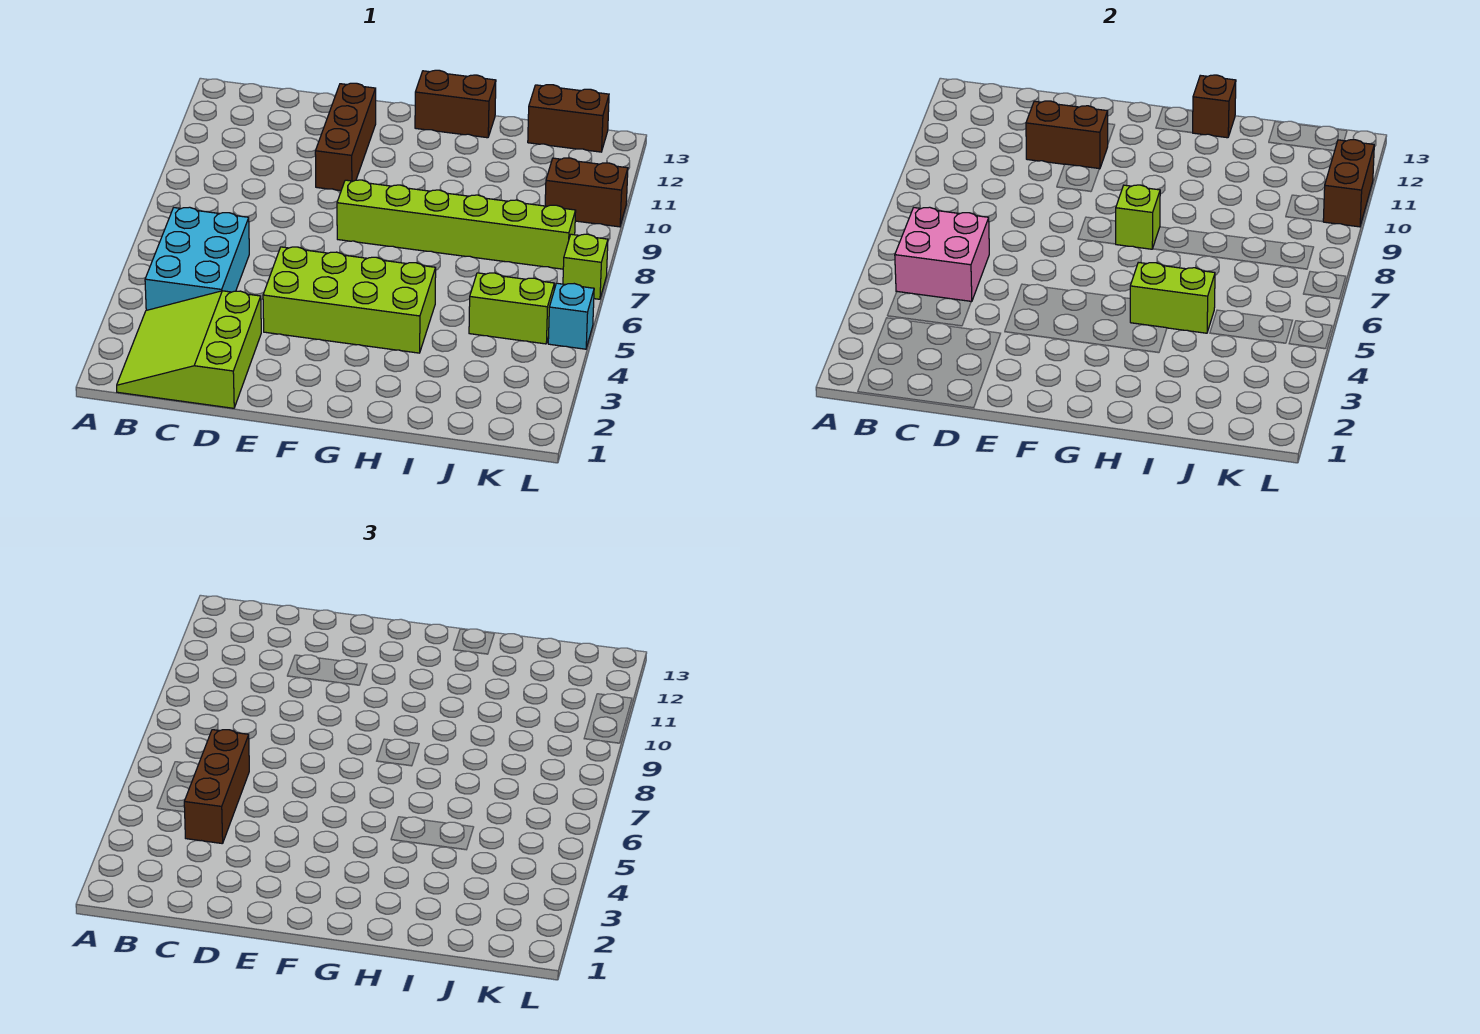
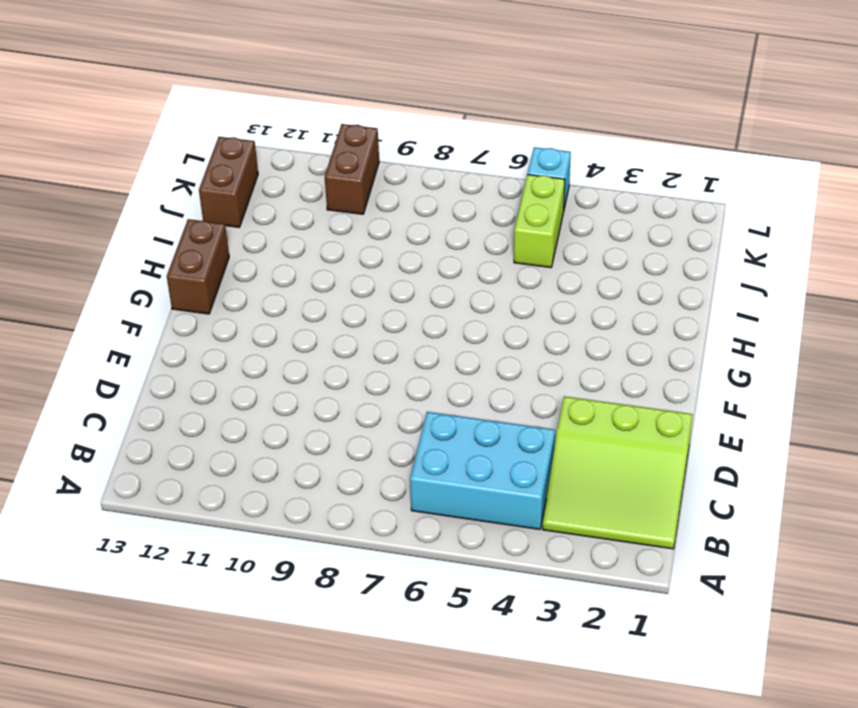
none -> lime 2x4 brick [263,247,436,353]
none -> brown 1x3 brick [315,83,376,191]
none -> lime 1x6 brick [337,180,576,269]

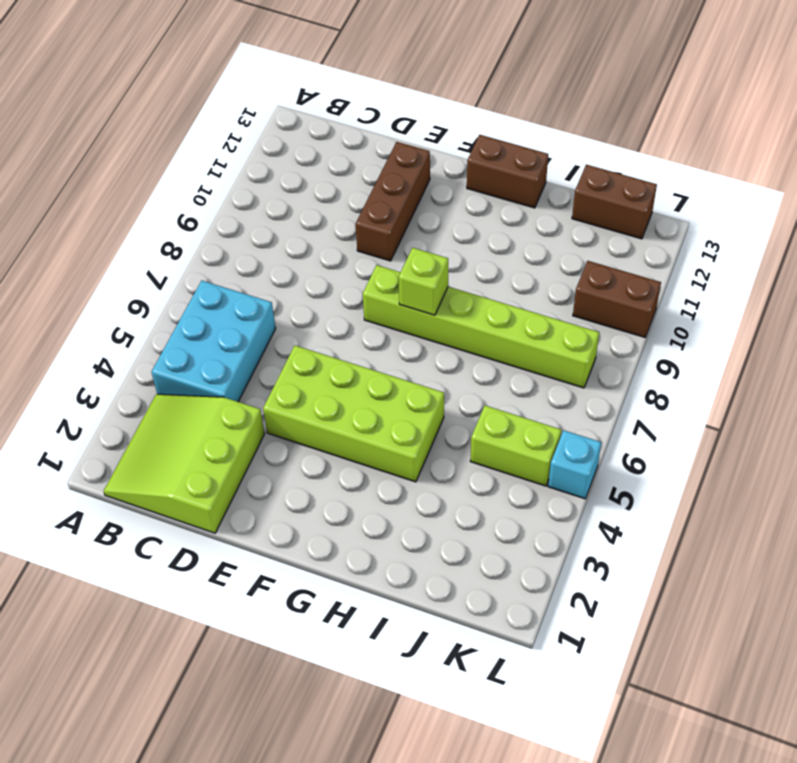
none -> lime 1x1 brick [563,234,608,299]
none -> pink 2x2 brick [895,207,989,302]
none -> brown 1x2 brick [1026,101,1108,169]

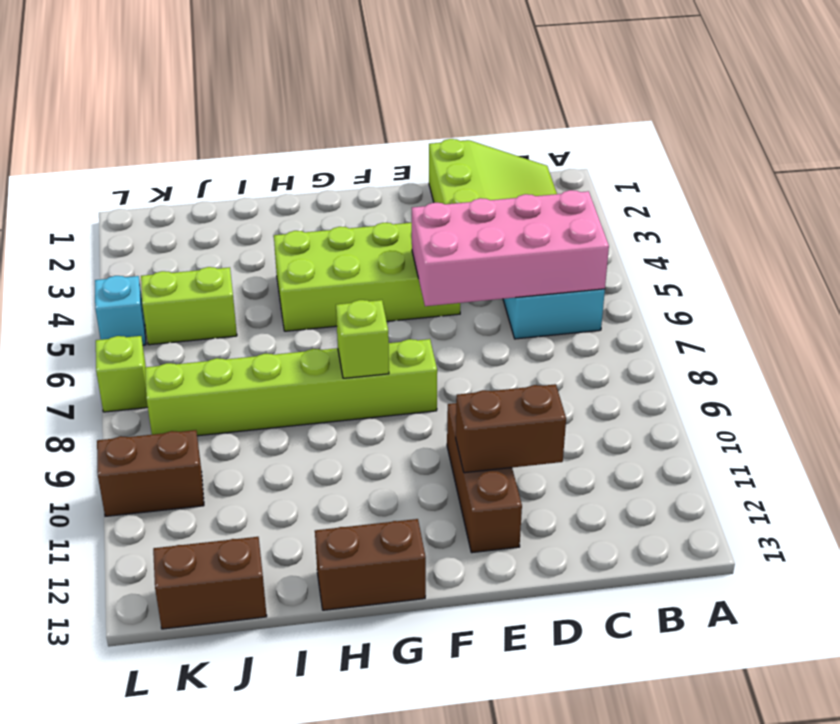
pink 2x4 brick [411,190,609,306] -> pink 2x2 brick [895,207,989,302]
none -> lime 1x2 brick [1130,262,1215,333]
none -> brown 1x1 brick [1193,75,1236,138]
none -> brown 1x2 brick [1323,140,1374,227]

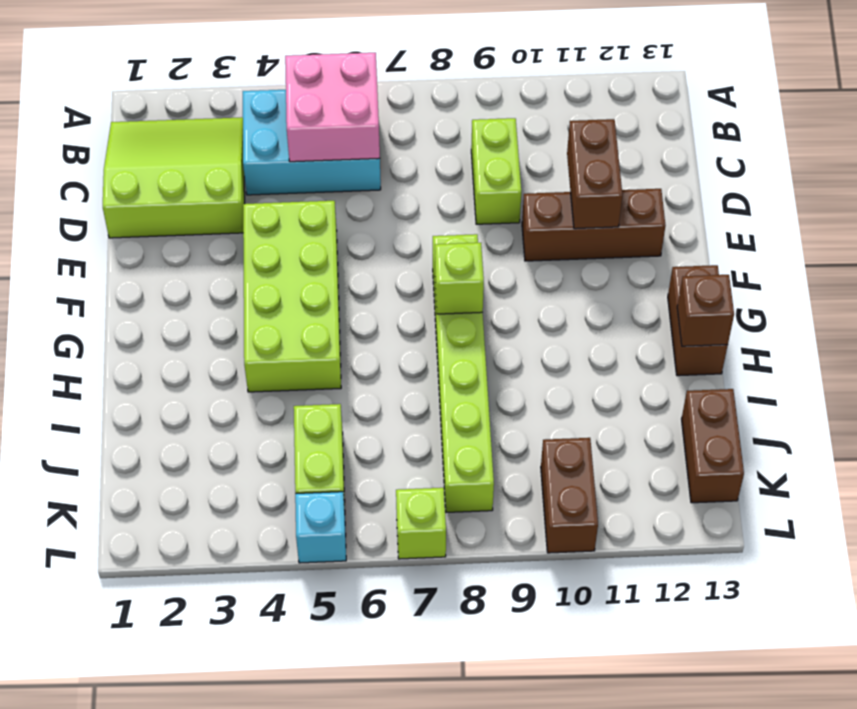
lime 1x2 brick [471,118,521,224] -> lime 1x2 brick moved to [1130,262,1215,333]
none -> brown 1x2 brick [1323,140,1374,227]
none -> brown 1x3 brick [184,730,249,844]

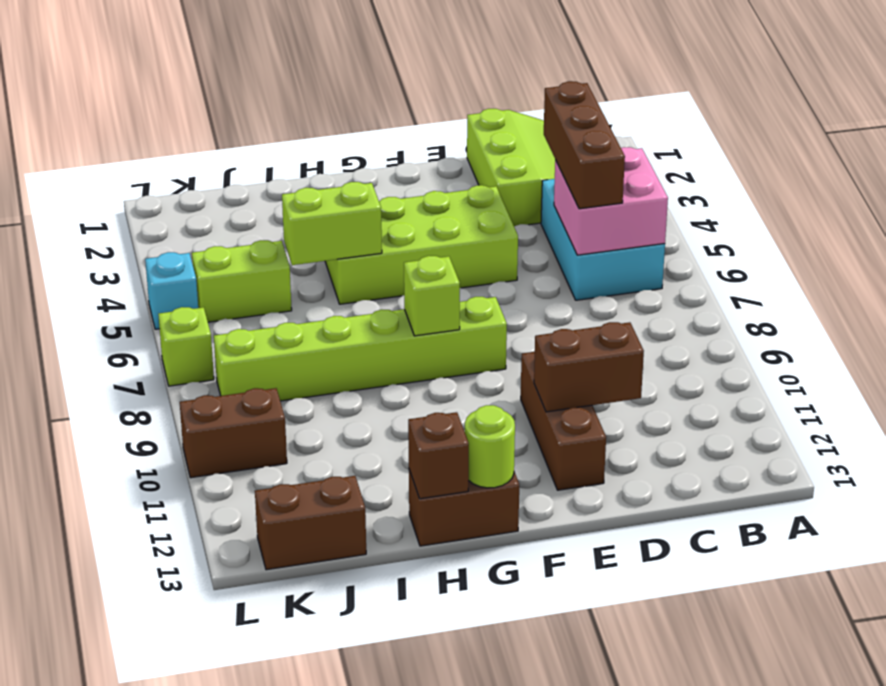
lime 1x1 round brick [465,405,515,488] -> none
none -> brown 1x2 brick [1323,140,1374,227]

